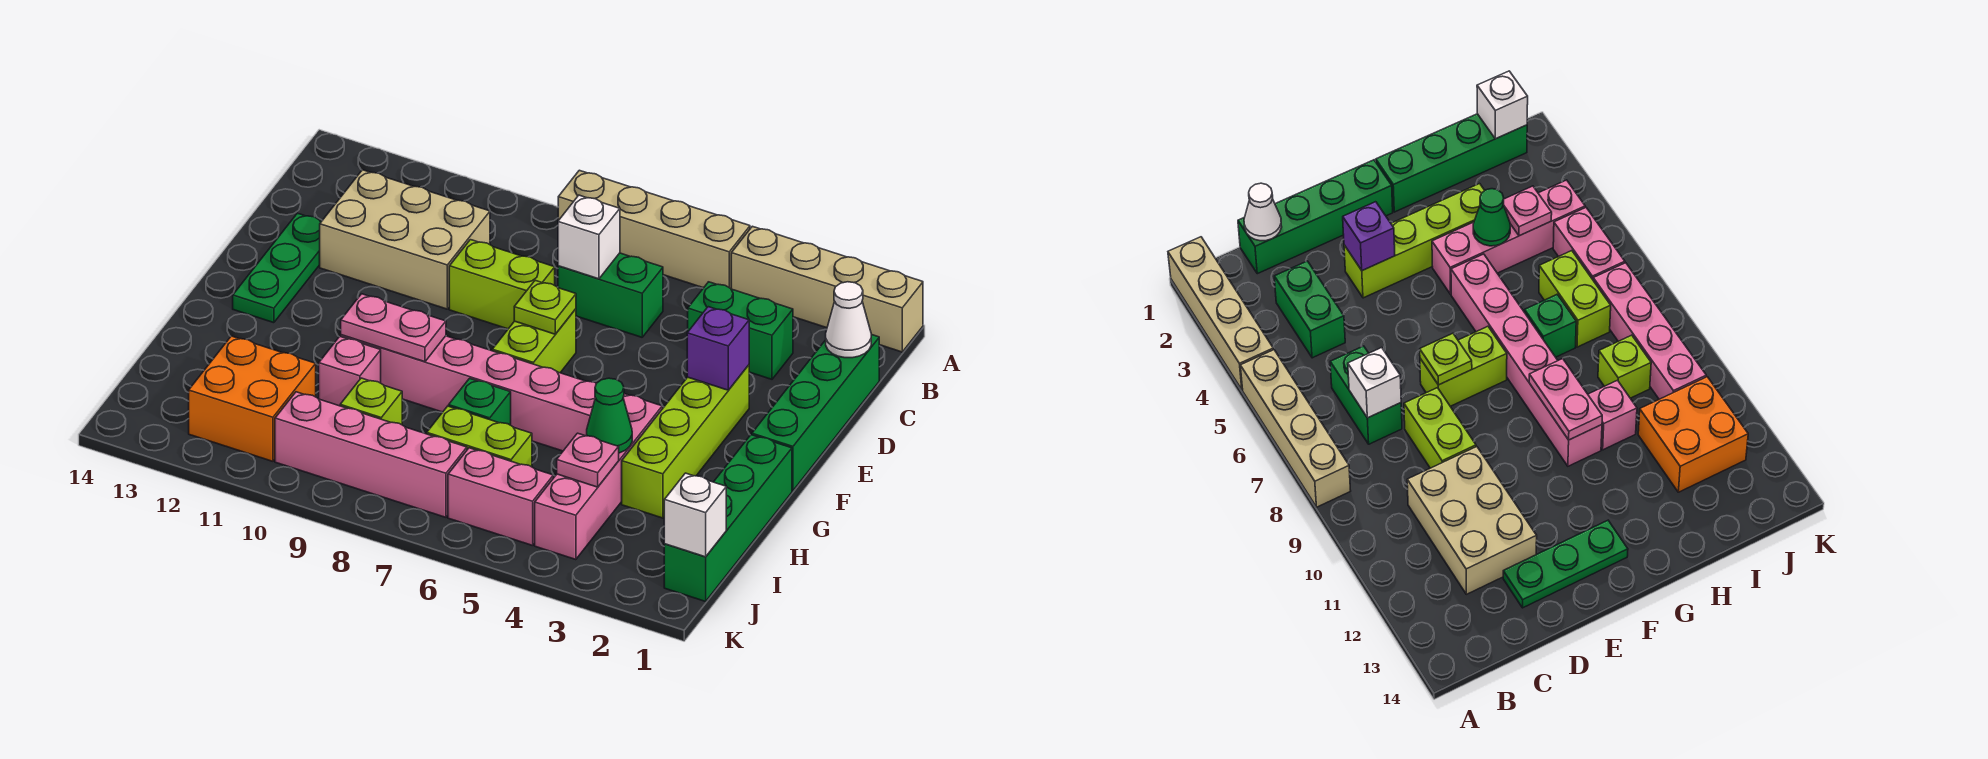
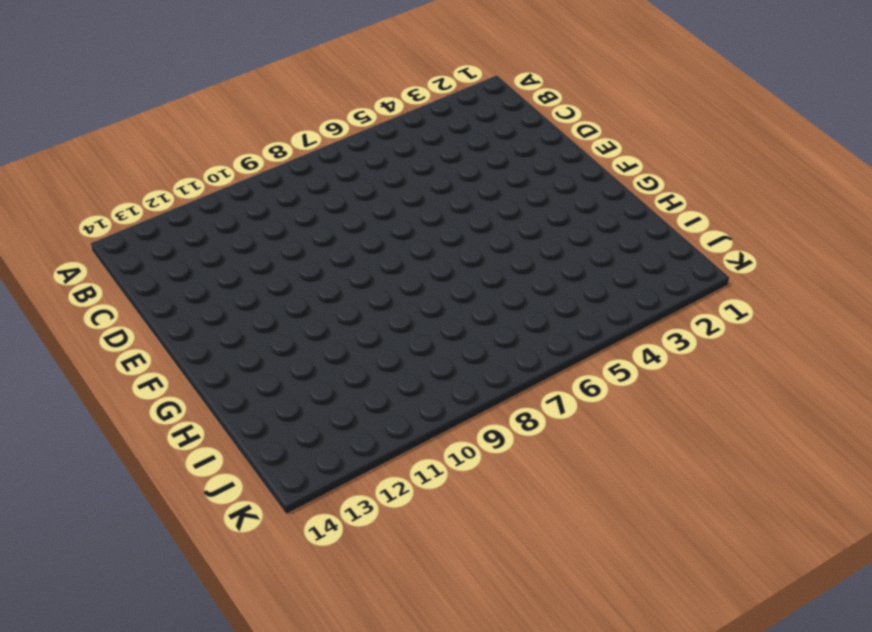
none -> tan 1x4 brick [731,226,923,352]
none -> tan 1x4 brick [558,170,750,288]
none -> green 1x4 brick [752,335,879,491]

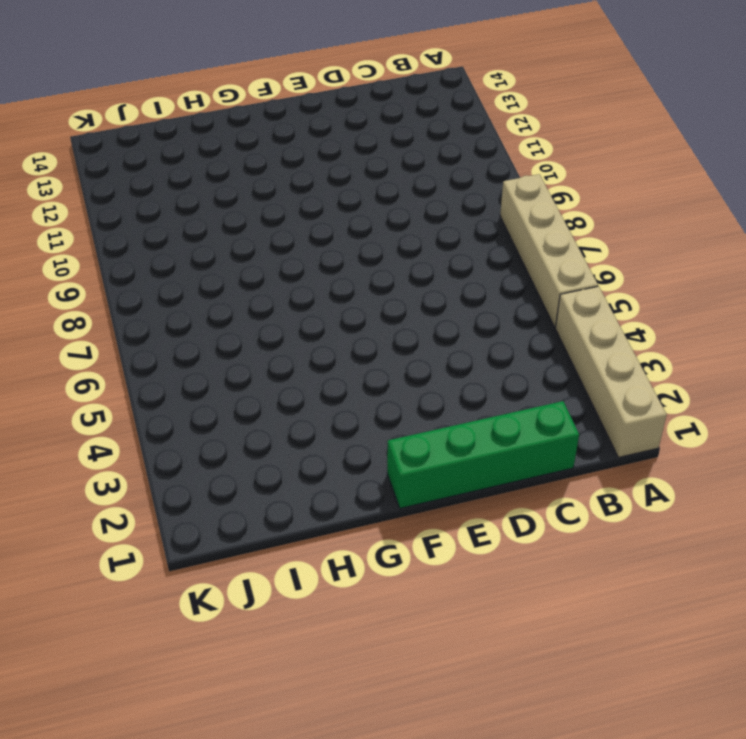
none -> green 1x2 brick [688,282,793,379]
none -> green 1x2 brick [558,253,663,337]
none -> tan 2x3 brick [320,170,490,309]

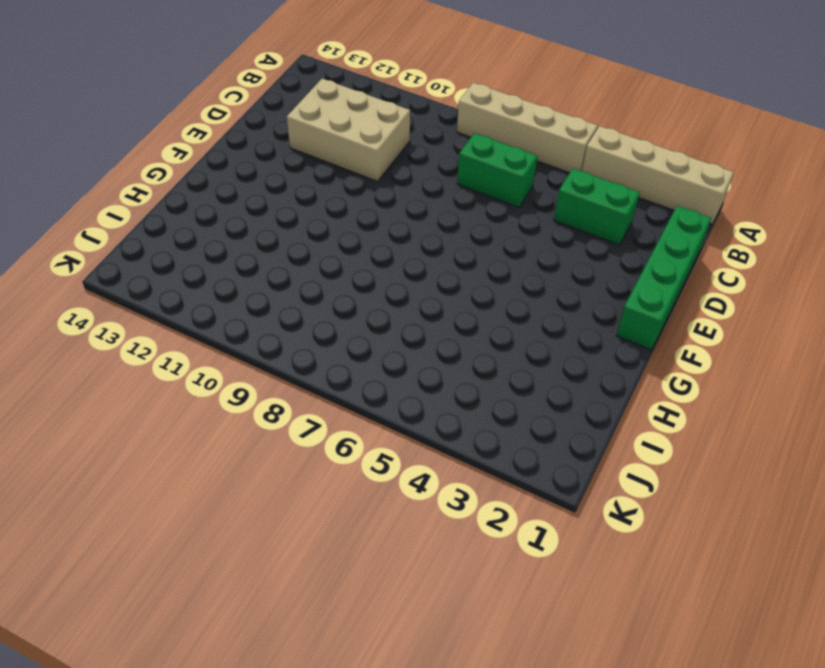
none -> lime 1x2 brick [449,240,555,329]
none -> green 1x3 plate [233,213,322,323]
none -> lime 1x4 brick [622,365,749,518]

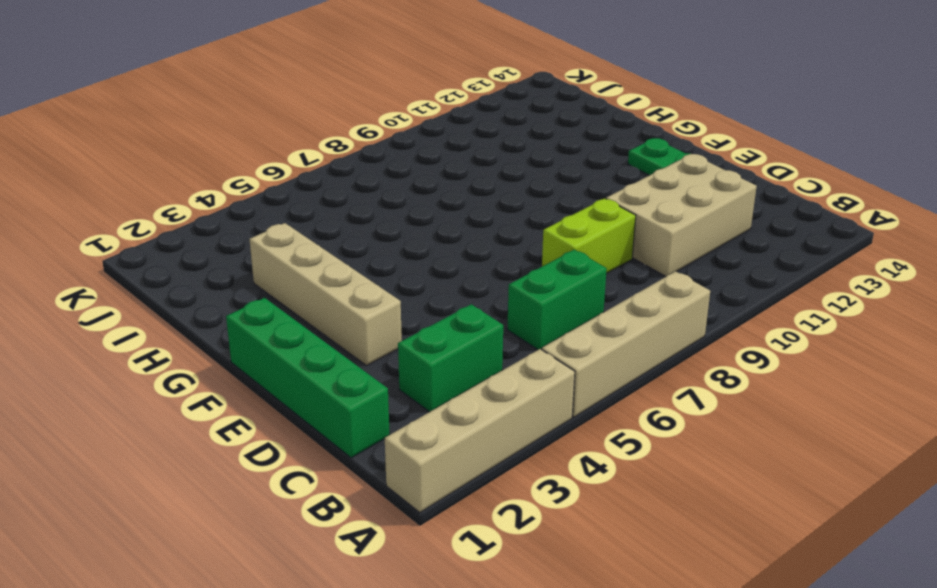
tan 1x4 brick [250,223,402,366] -> lime 1x4 brick [622,365,749,518]
none -> lime 1x2 brick [492,309,576,373]
none -> green 1x4 brick [664,435,792,602]
none -> pink 1x4 brick [535,394,662,560]

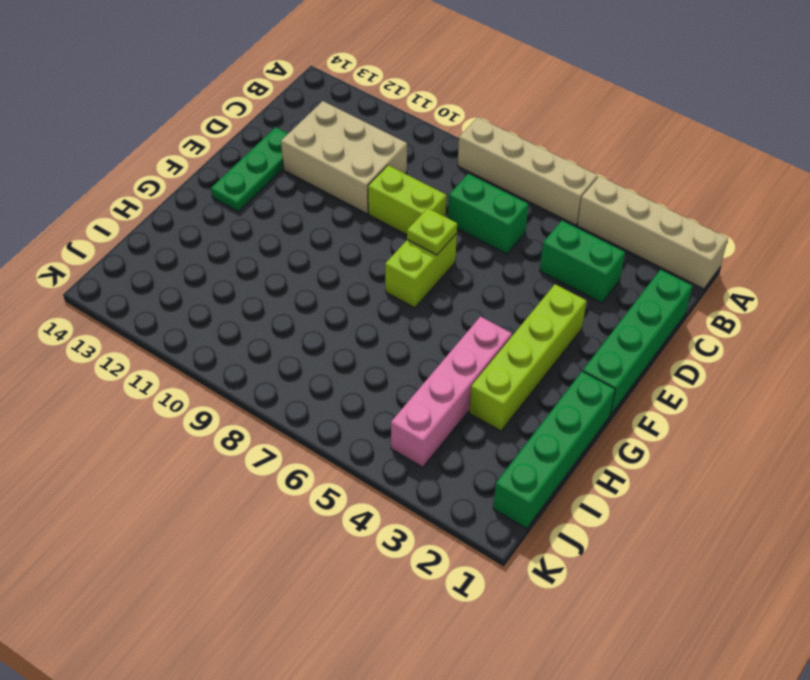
none -> pink 1x6 brick [341,335,596,451]
none -> green 1x1 brick [449,378,511,425]
none -> pink 1x1 brick [319,336,381,406]

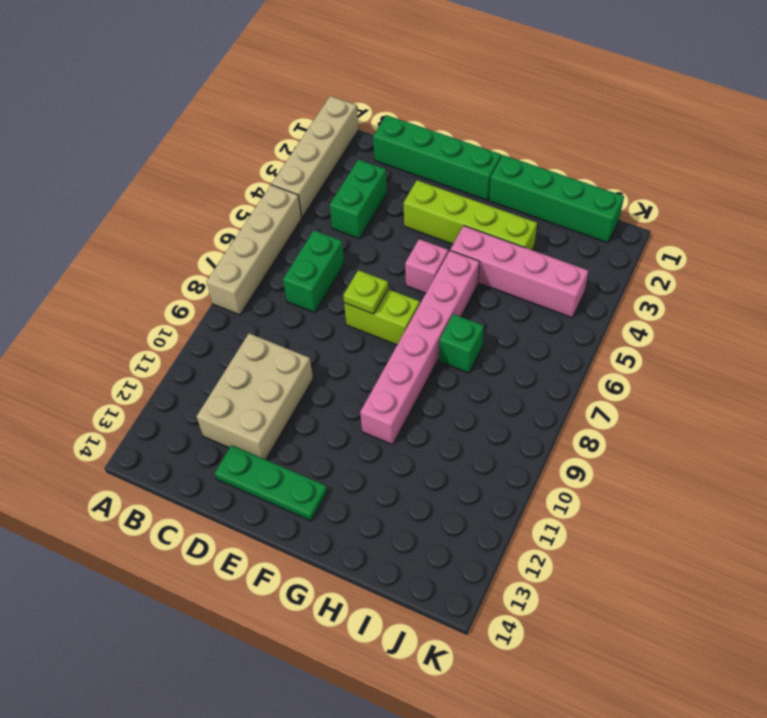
pink 1x1 brick [405,239,448,293] -> pink 1x1 brick moved to [319,336,381,406]
none -> lime 1x2 brick [449,240,555,329]
none -> lime 1x2 brick [427,406,532,467]
none -> lime 1x1 brick [340,378,402,425]

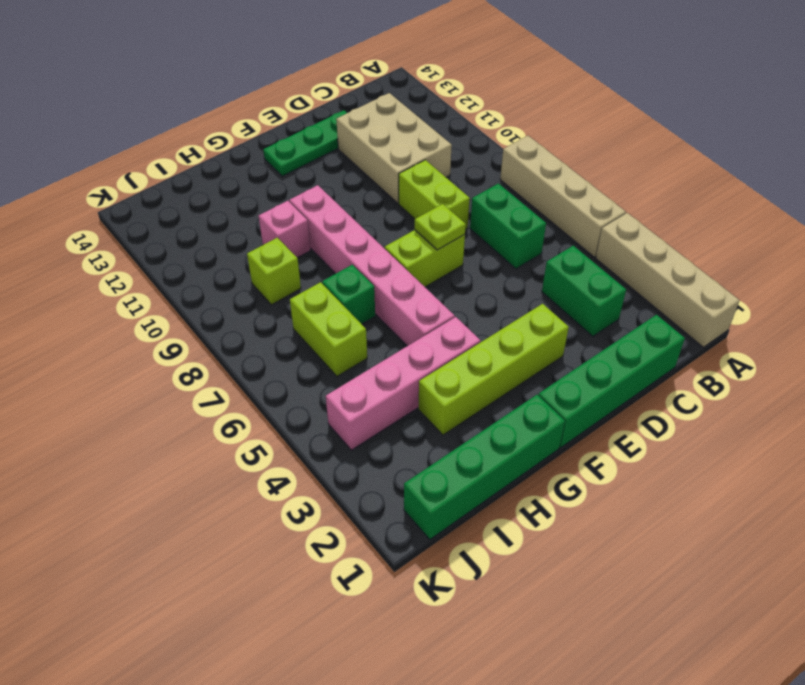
none -> orange 2x2 brick [189,336,316,461]
none -> pink 1x2 brick [448,448,553,546]
none -> pink 1x4 brick [275,392,467,517]

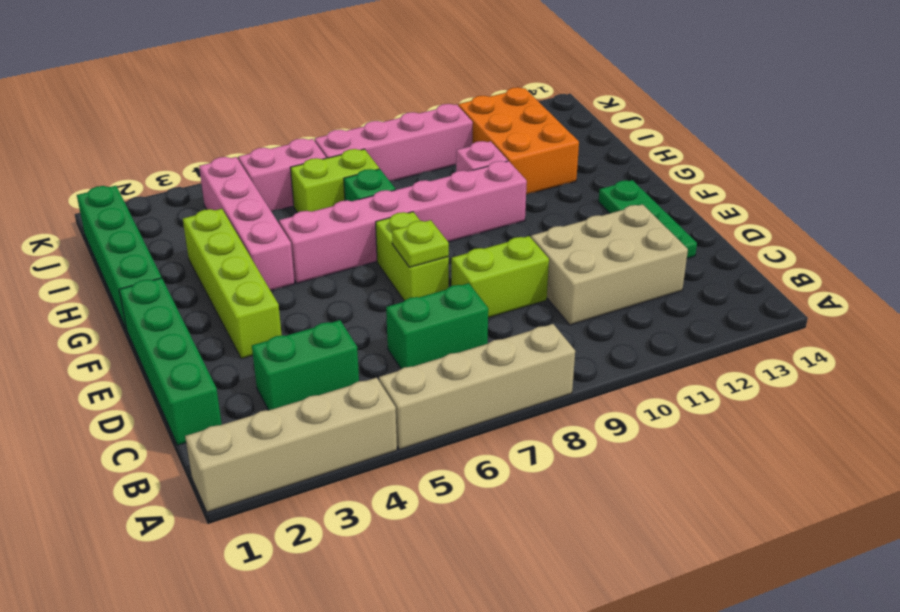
orange 2x3 brick [458,87,579,195] -> orange 2x2 brick [189,336,316,461]
none -> lime 1x1 brick [340,378,402,425]
none -> white 1x1 cone [826,282,871,358]
none -> white 1x1 brick [558,195,620,279]

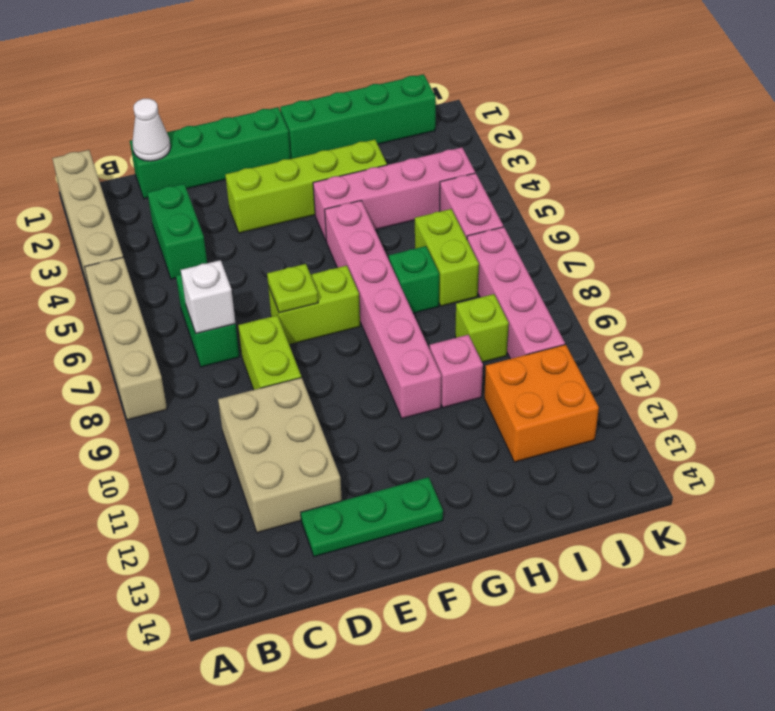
none -> purple 1x1 brick [687,307,749,390]
none -> pink 1x2 plate [341,294,446,362]
none -> green 1x1 cone [587,378,632,453]

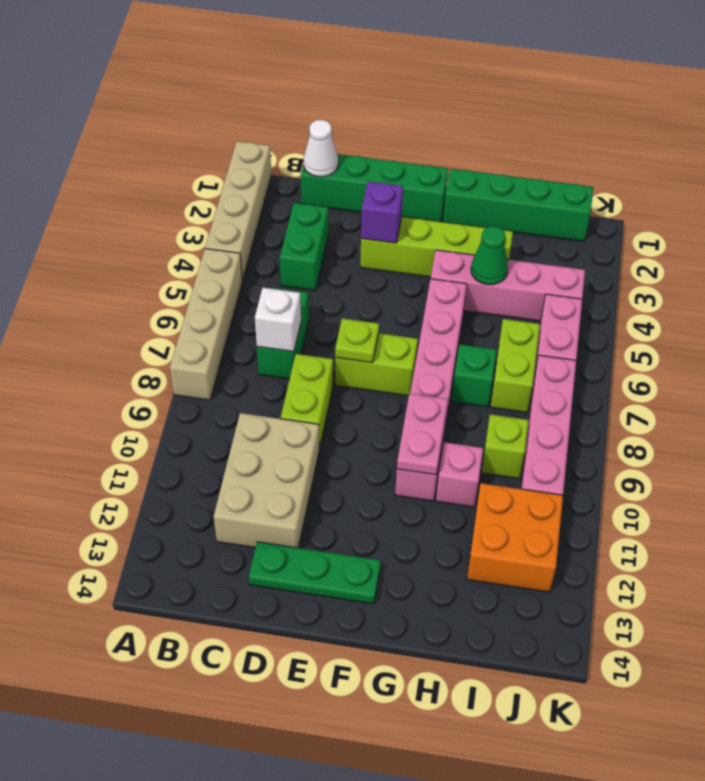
none -> pink 1x1 plate [557,433,619,487]
none -> white 1x1 brick [664,473,726,557]

